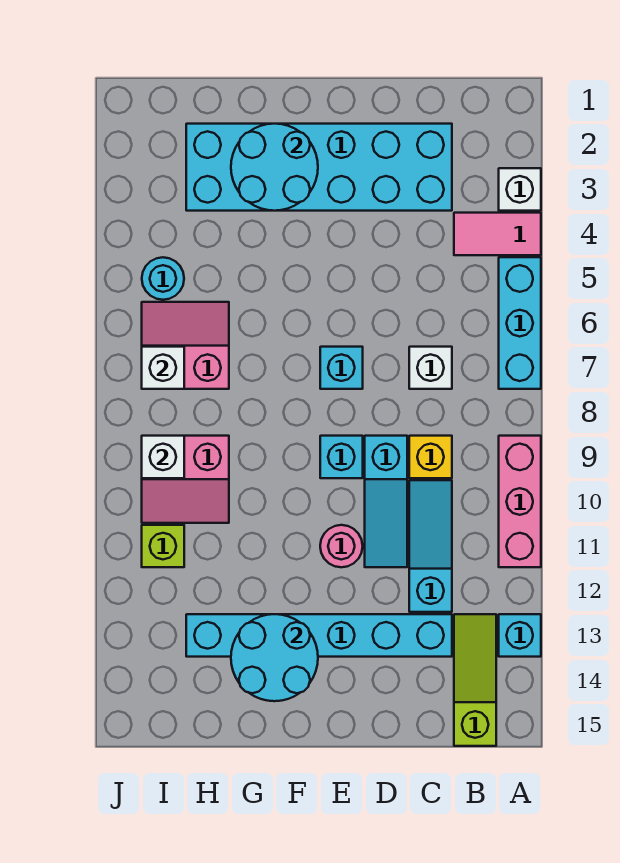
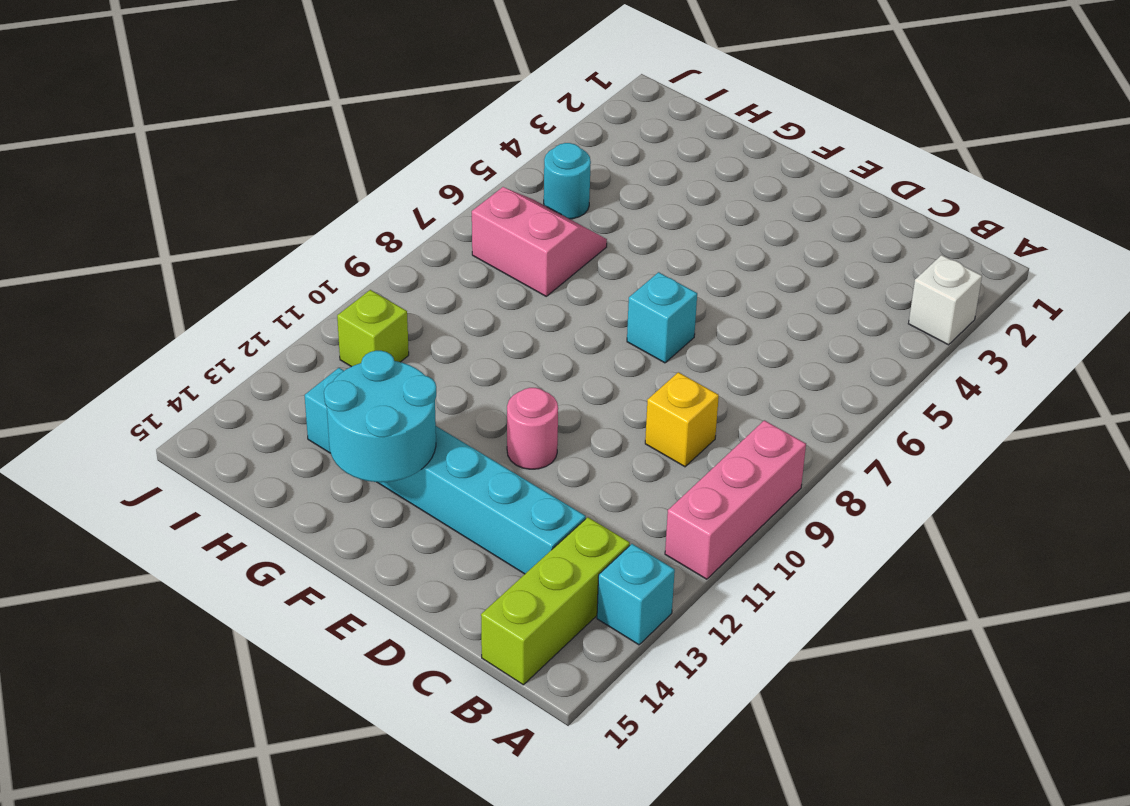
lime 1x3 brick [481,517,630,685] -> lime 1x3 slope [454,614,496,746]
none -> pink 1x2 tile [454,213,541,255]
none -> cyan 1x3 brick [499,257,541,389]
none -> cyan 2x6 brick [186,124,452,211]

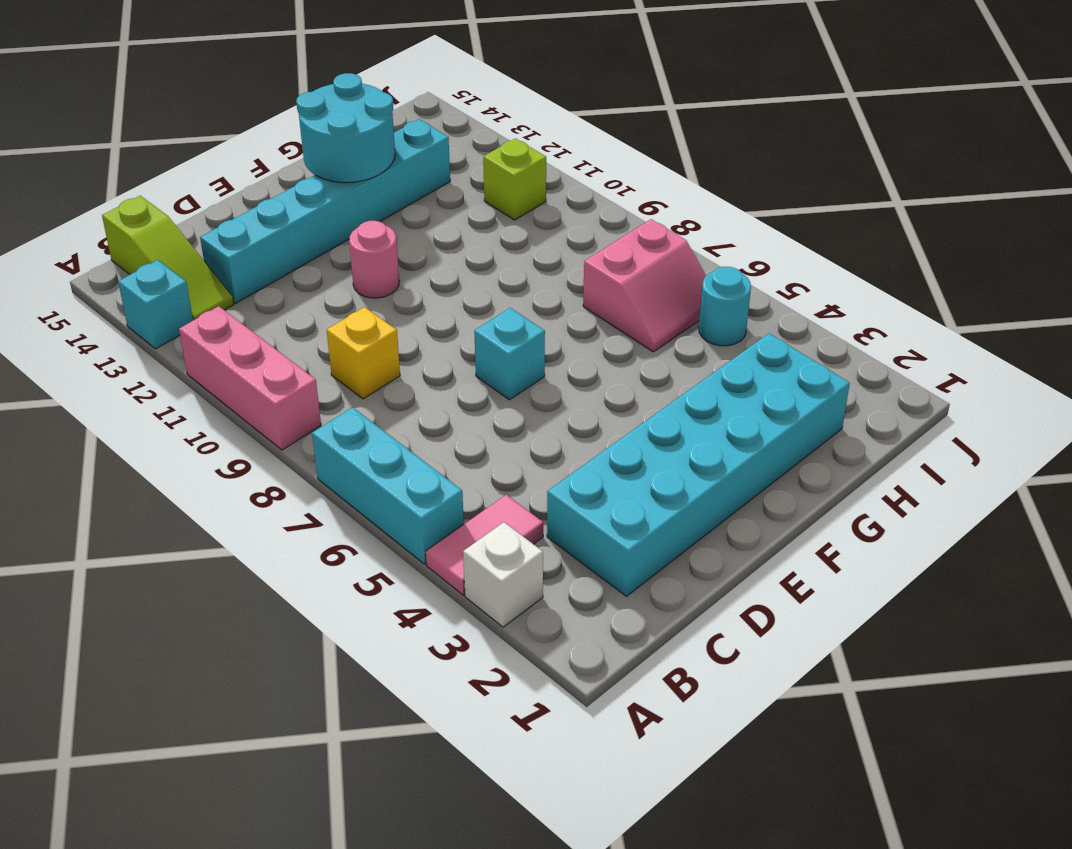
none -> white 1x1 brick [409,347,452,389]
none -> cyan 1x3 slope [409,480,452,612]
none -> cyan 1x3 slope [365,436,407,567]

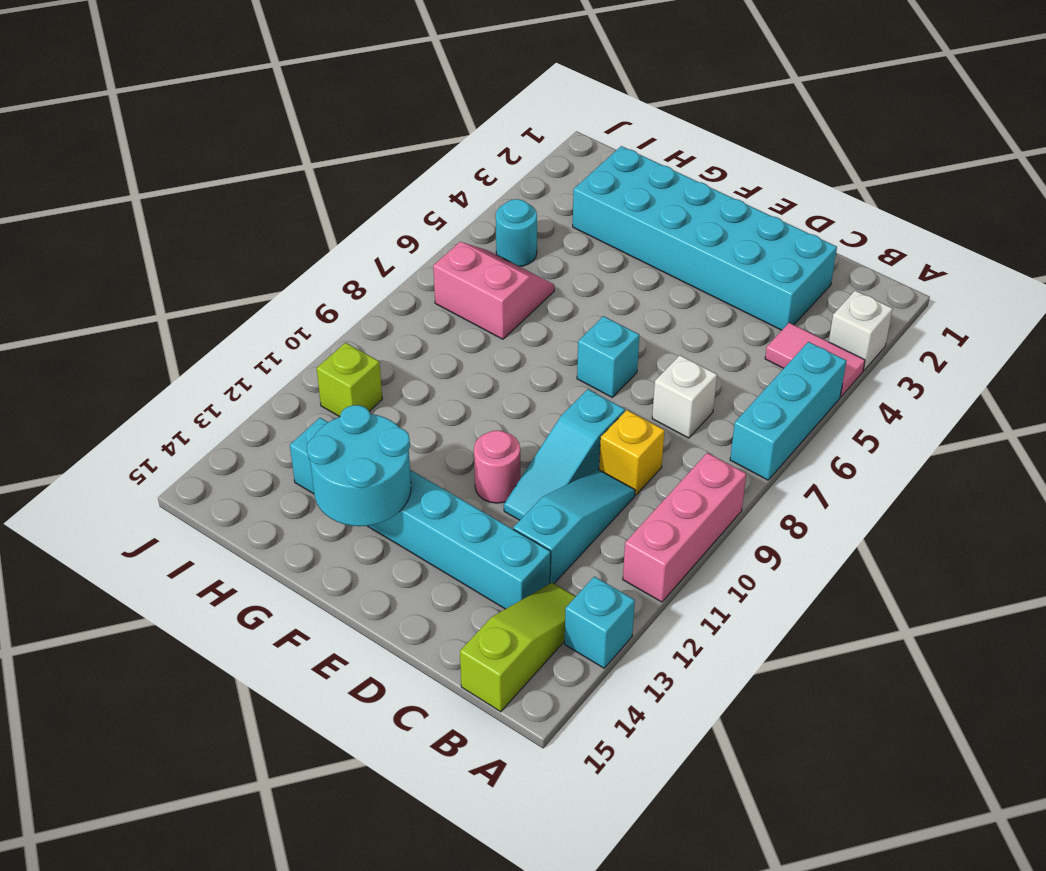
none -> cyan 1x1 brick [320,436,363,478]
none -> pink 2x2 slope [142,436,229,523]
none -> cyan 2x2 round brick [231,124,318,211]

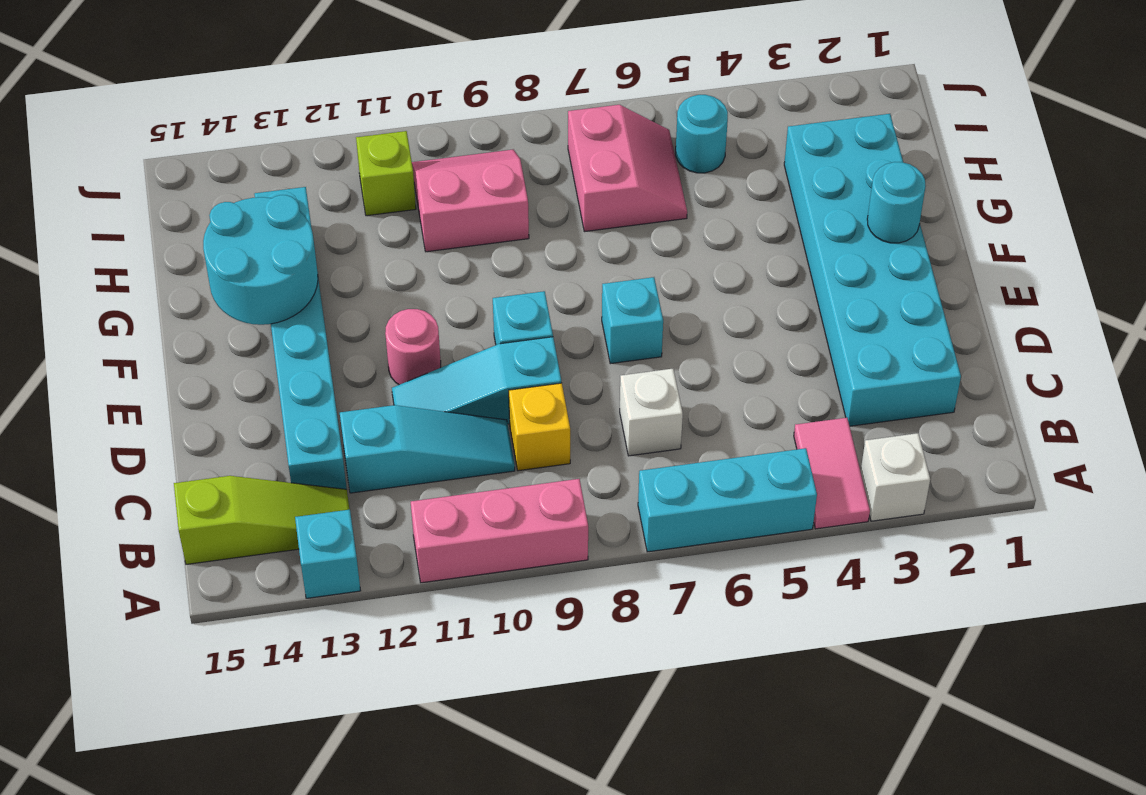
cyan 1x1 round brick [867,162,926,243] -> cyan 2x2 round brick [231,124,318,211]
pink 2x2 slope [412,149,529,252] -> pink 2x2 slope turned to [142,436,229,523]
none -> white 1x1 brick [142,347,184,389]
none -> white 1x1 brick [142,436,184,478]

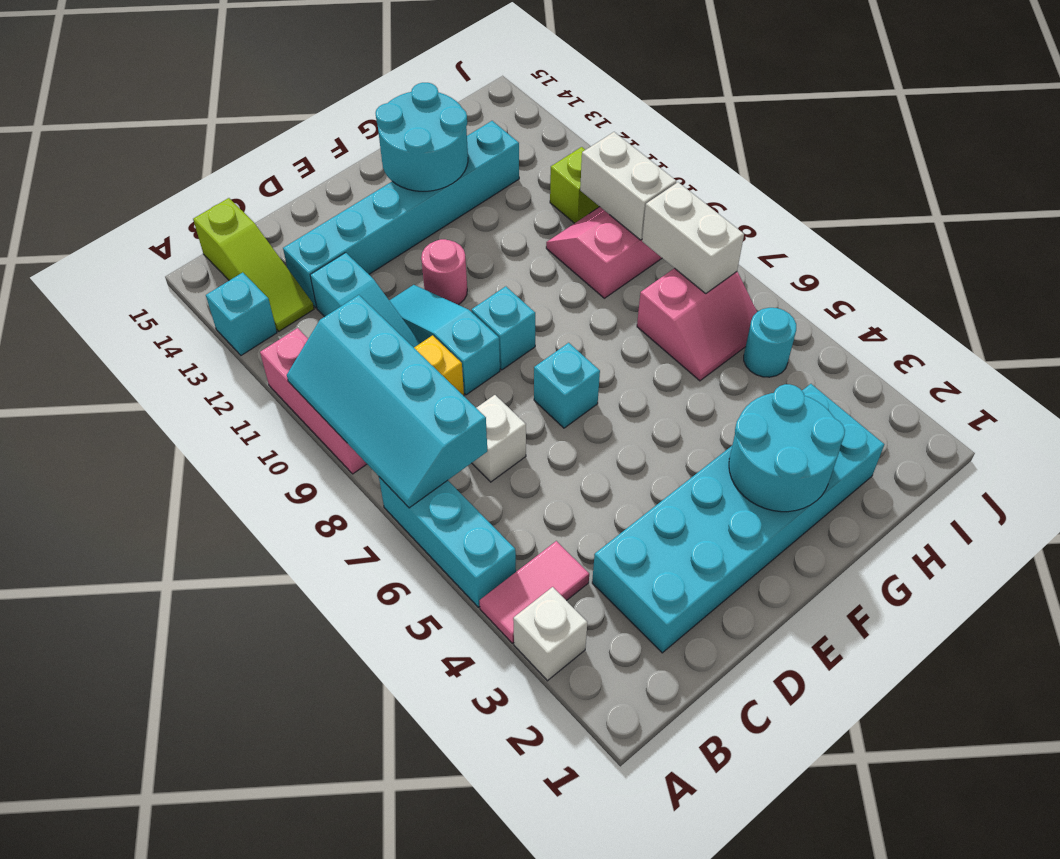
cyan 2x4 slope [287,295,487,508] -> none
white 1x2 brick [642,182,744,294] -> white 1x1 brick [142,347,184,389]
white 1x2 brick [580,132,676,240] -> white 1x1 brick [142,436,184,478]

